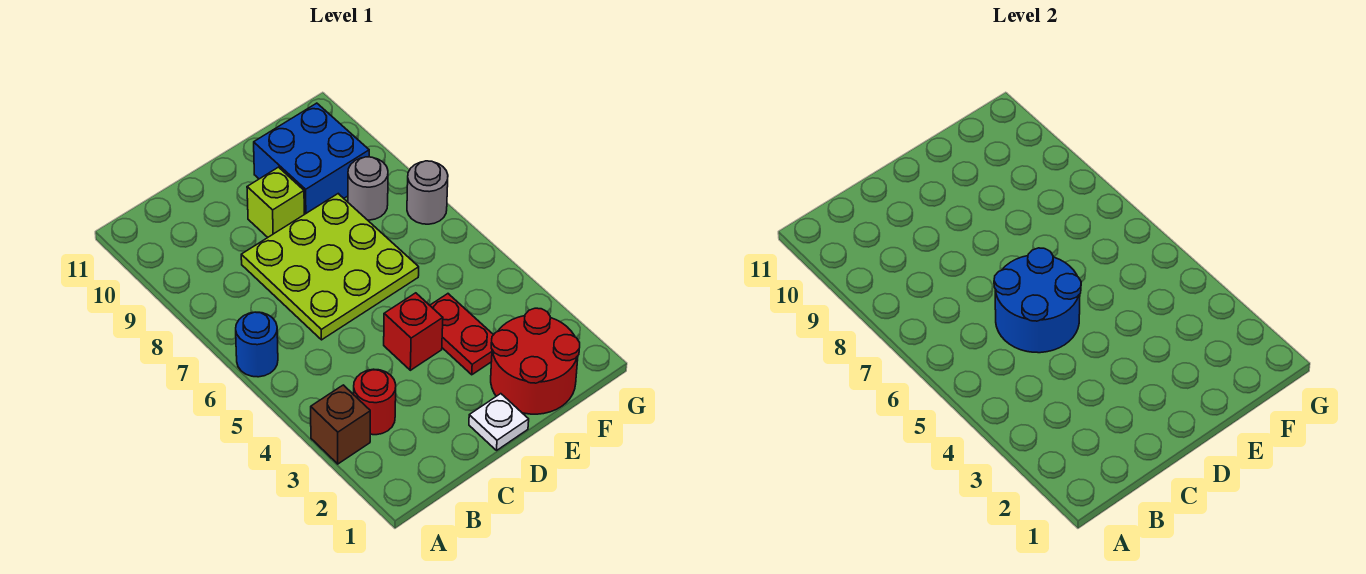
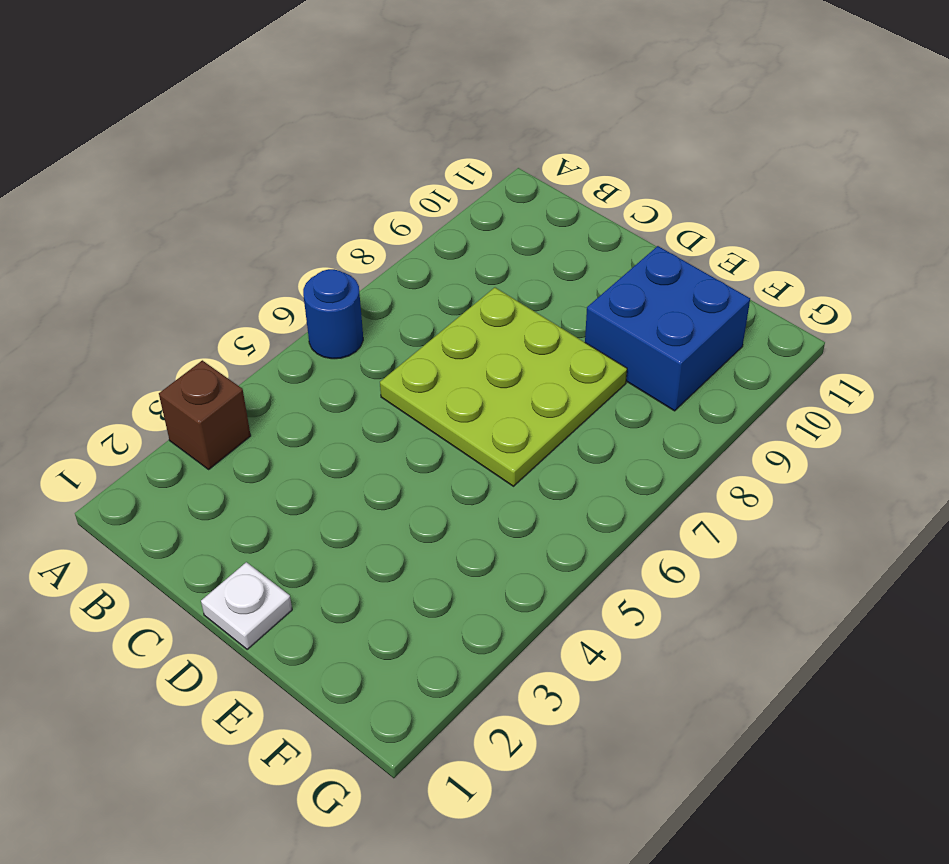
none -> red 1x1 round brick [353,369,396,435]
none -> red 1x1 brick [384,293,443,370]
none -> lime 1x1 brick [247,167,304,237]

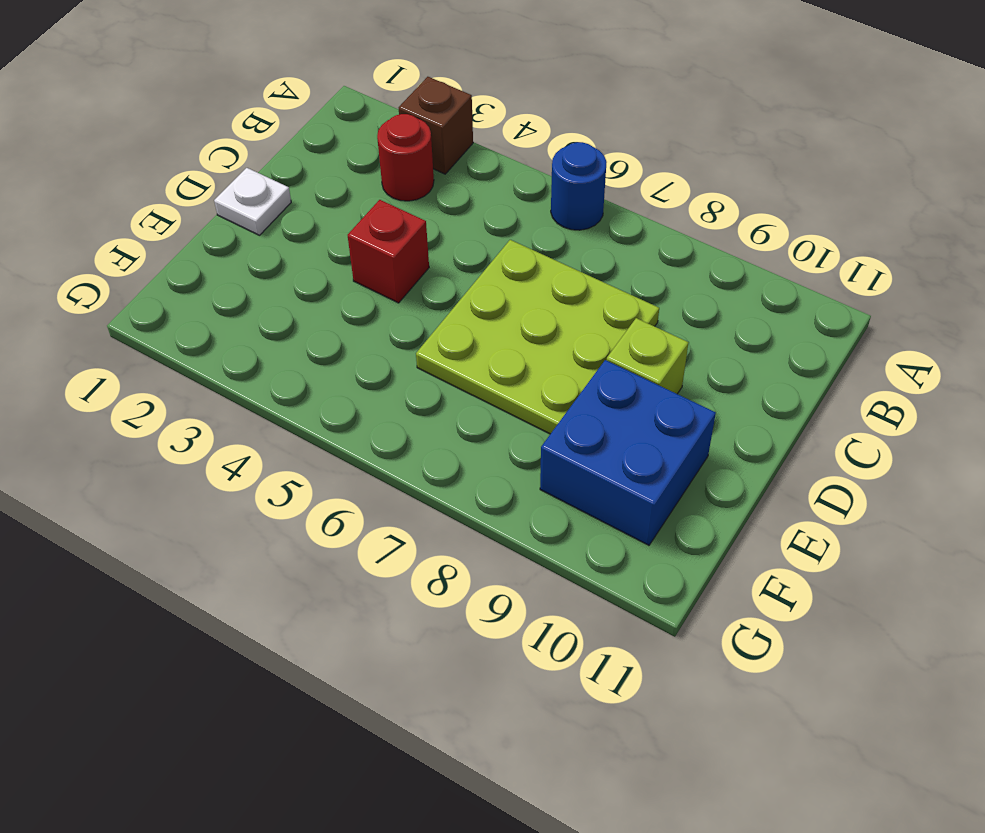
none -> red 2x2 round brick [491,308,580,414]
none -> red 1x2 plate [430,294,493,375]
none -> grey 1x1 round brick [348,157,388,220]

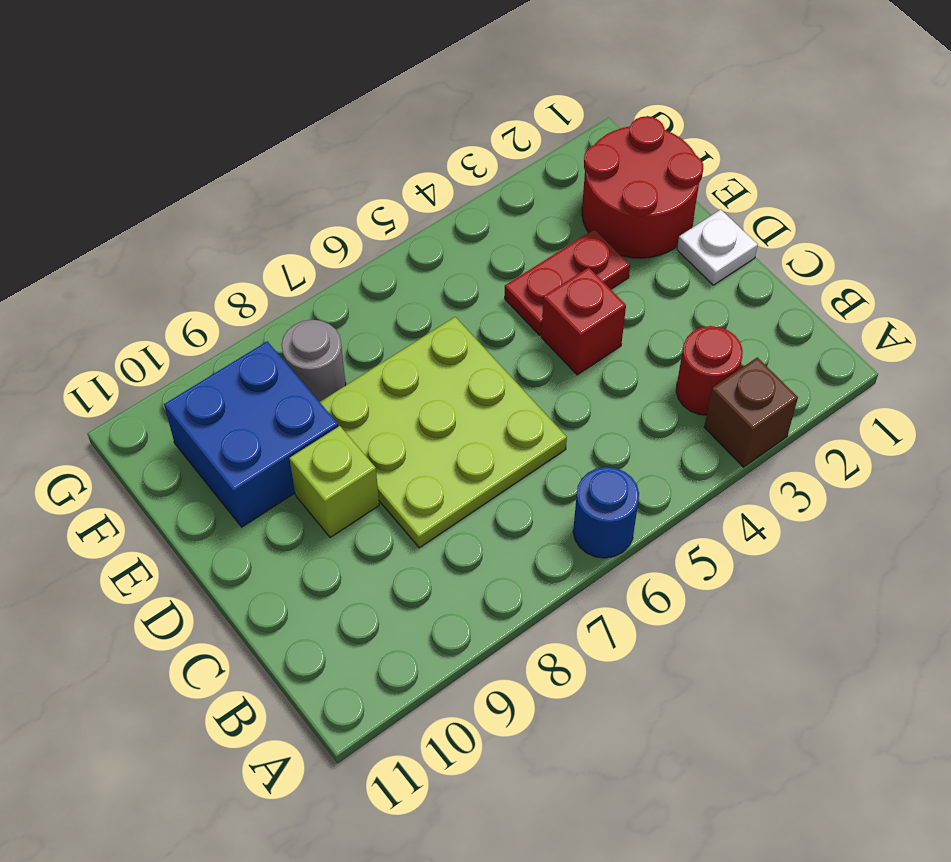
none -> grey 1x1 round brick [407,161,448,224]
none -> blue 2x2 round brick [994,248,1081,353]

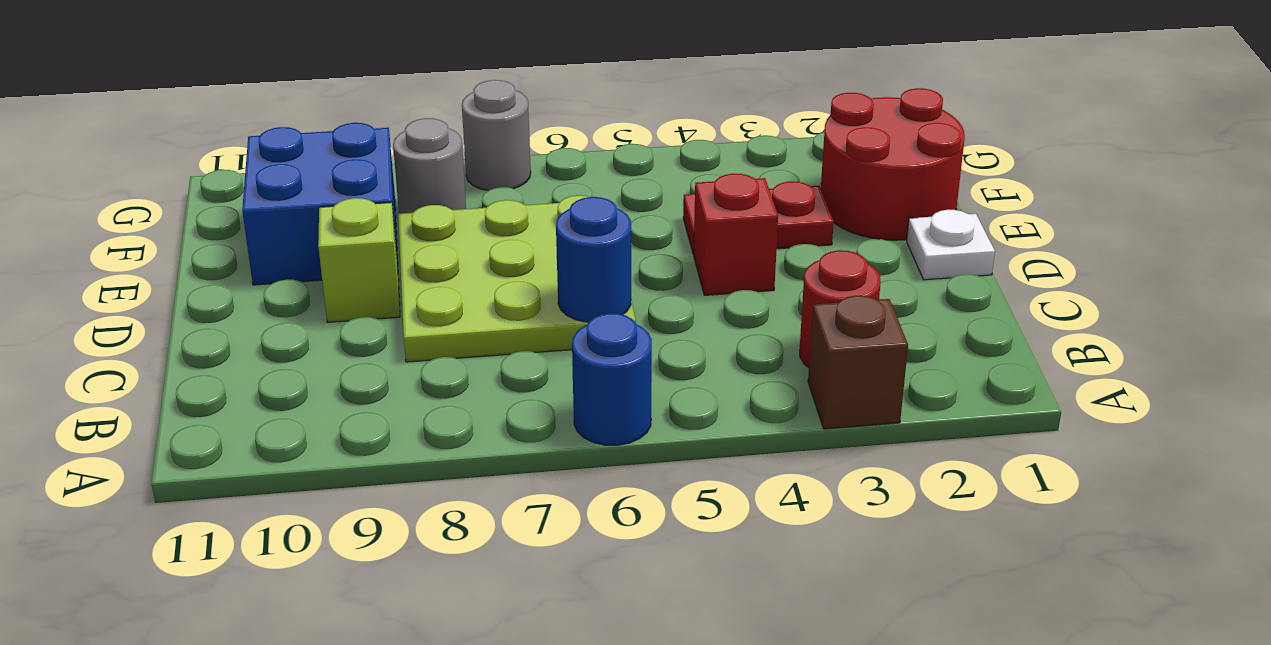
blue 1x1 round brick [556,197,631,322] -> blue 2x2 round brick [994,248,1081,353]

